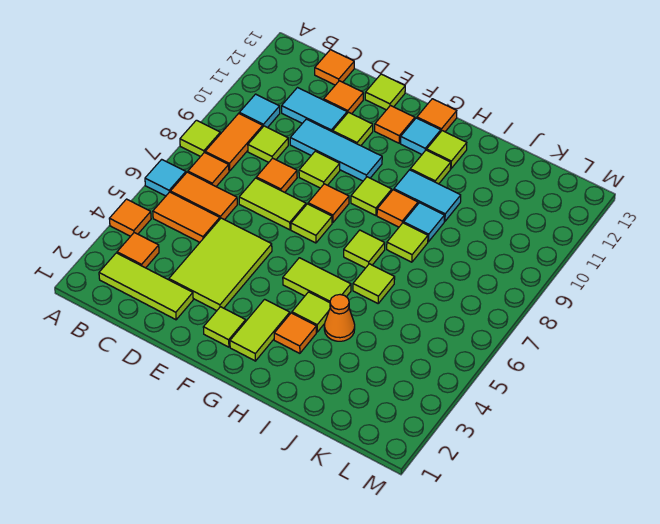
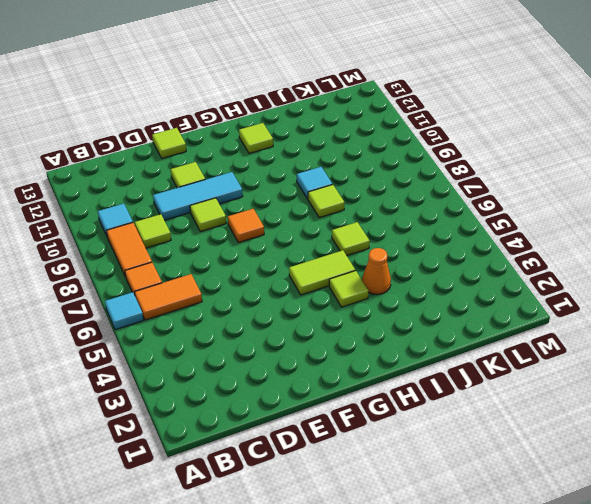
none -> orange 1x1 tile [109,199,151,236]
none -> lime 1x1 tile [180,120,220,157]
none -> lime 1x3 tile [99,253,193,320]
none -> orange 1x1 tile [117,233,159,268]

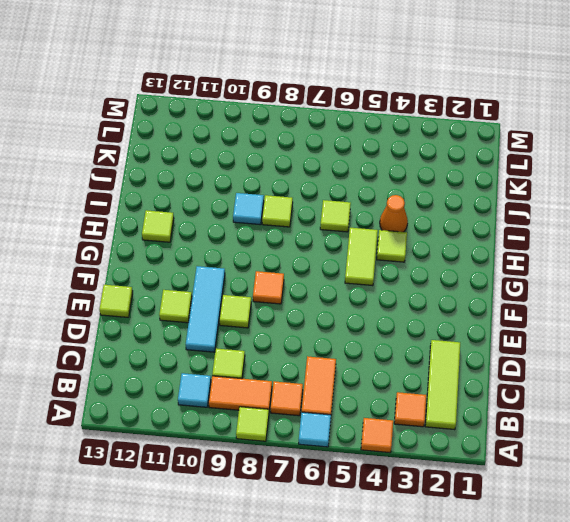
none -> orange 1x2 tile [153,192,220,242]
none -> cyan 1x2 tile [282,88,347,132]
none -> orange 1x1 tile [315,50,354,85]
none -> lime 2x3 tile [169,218,272,311]

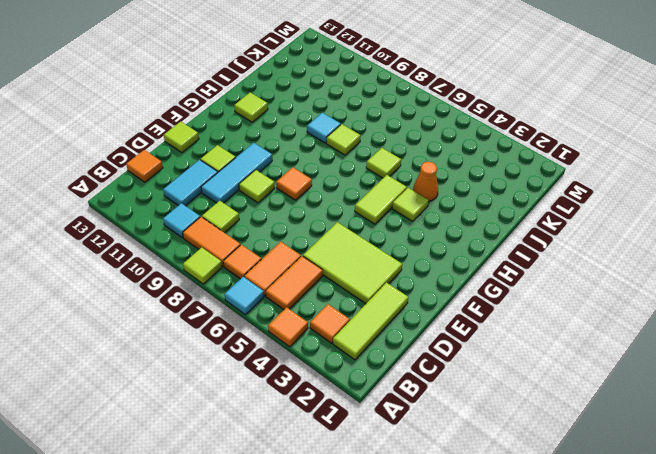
none -> lime 1x2 tile [239,178,306,230]
none -> orange 1x1 tile [256,158,297,192]
none -> orange 1x1 tile [324,81,363,114]
none -> lime 1x1 tile [203,307,246,347]

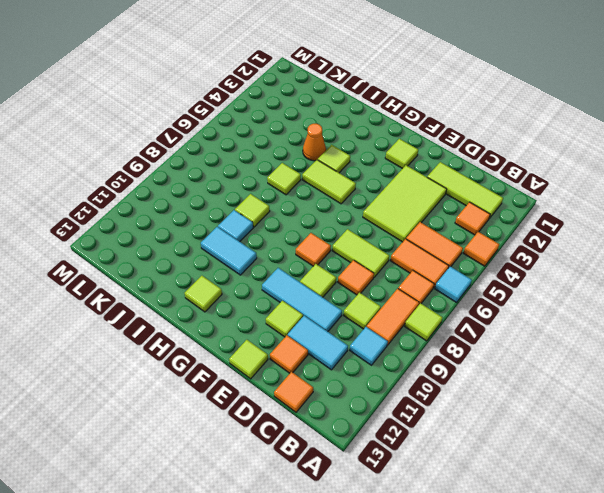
none -> lime 1x1 tile [291,204,332,243]
none -> orange 1x1 tile [375,106,415,143]
none -> lime 1x2 tile [230,299,290,361]
none -> lime 1x1 tile [351,177,392,216]

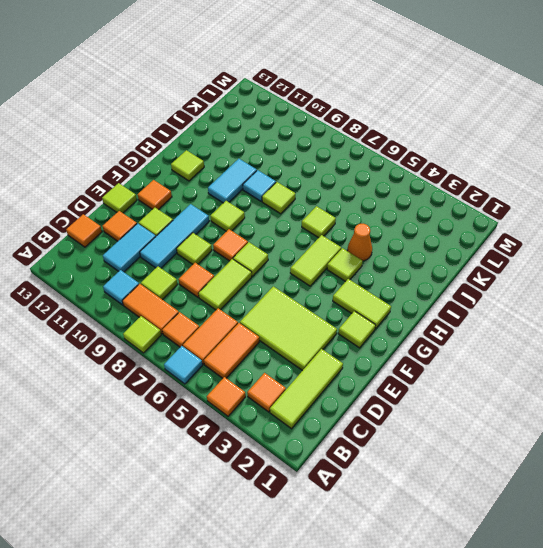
none -> cyan 1x1 tile [400,118,441,154]
none -> orange 1x1 tile [417,99,457,132]
none -> orange 1x1 tile [274,313,316,353]
none -> lime 1x1 tile [344,230,385,268]

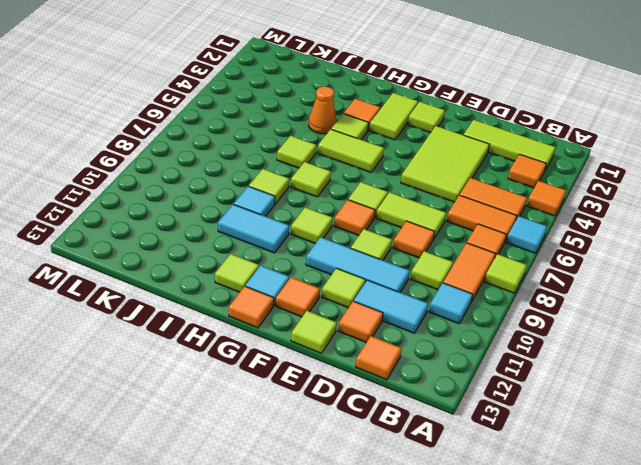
none -> orange 1x1 tile [377,190,418,227]
none -> lime 1x1 tile [410,150,451,184]

